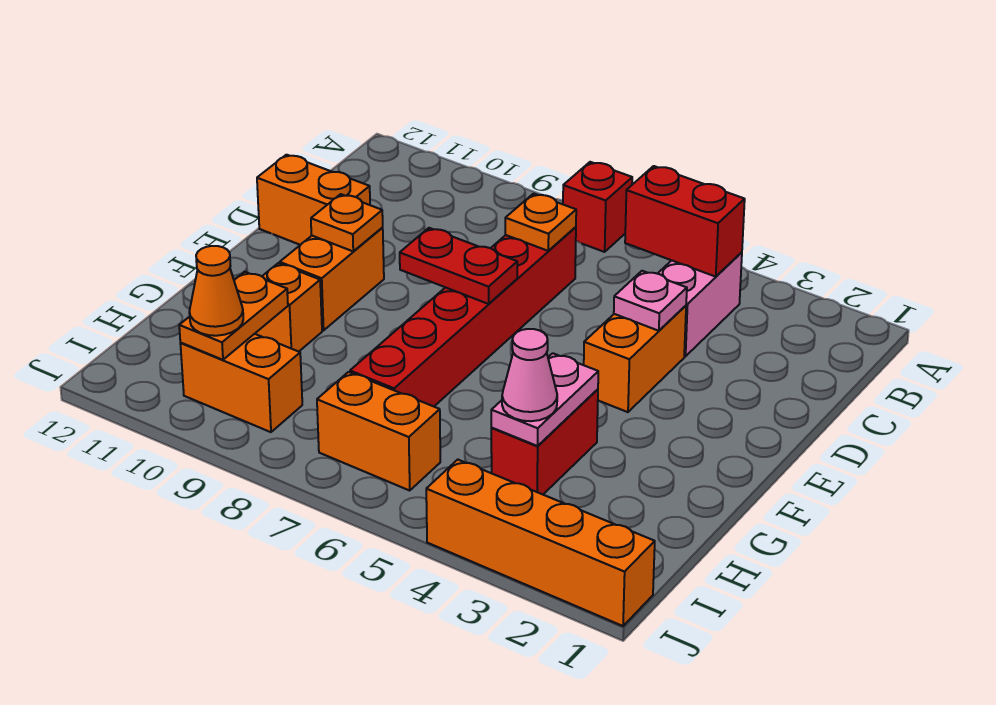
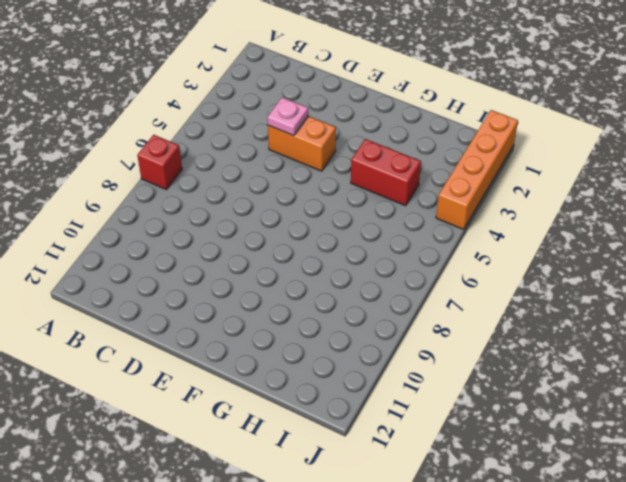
none -> pink 1x2 brick [658,252,742,356]
none -> red 1x6 brick [350,227,576,406]
none -> orange 1x2 brick [257,155,370,245]

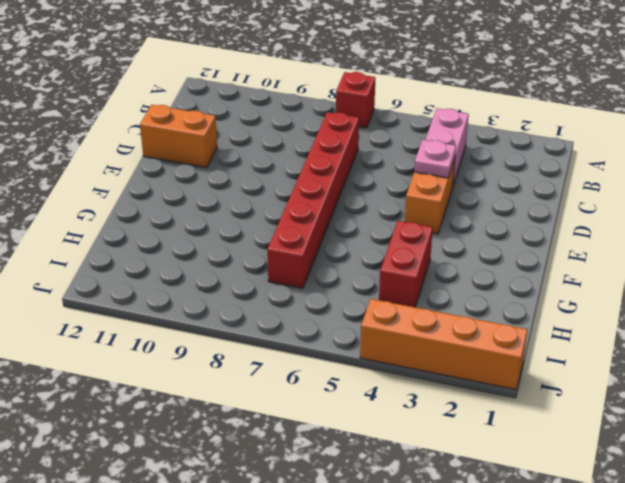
none -> orange 1x2 brick [280,228,384,330]
none -> orange 1x1 brick [255,263,322,352]
none -> orange 1x2 brick [317,372,440,490]

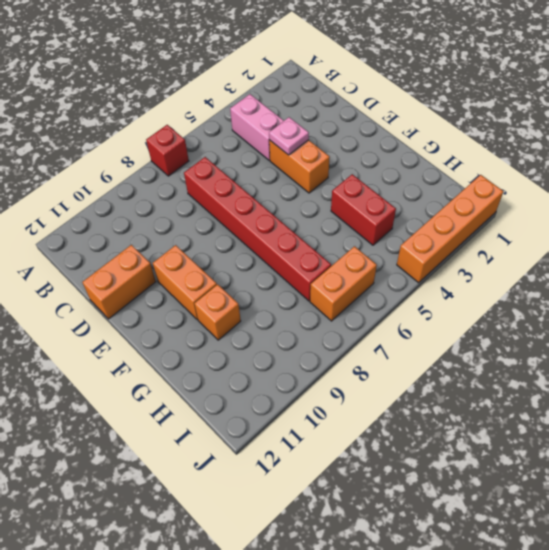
none -> orange 1x2 brick [180,334,302,432]
none -> red 1x2 brick [625,166,745,277]
none -> orange 1x1 plate [505,194,576,251]

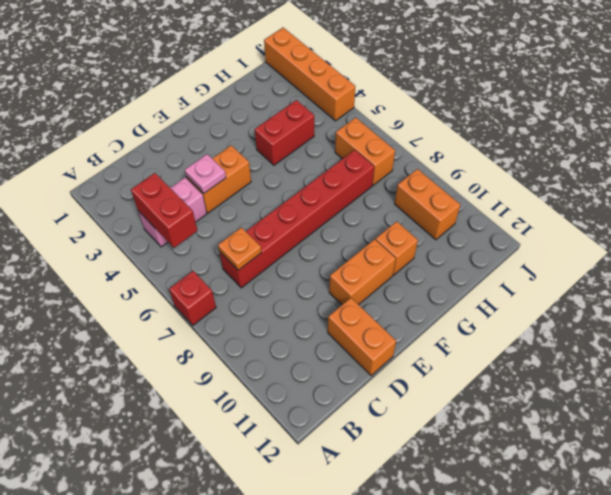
none -> red 1x2 plate [400,228,517,304]
none -> orange 1x1 plate [311,194,383,251]
none -> pink 1x2 plate [491,353,598,446]

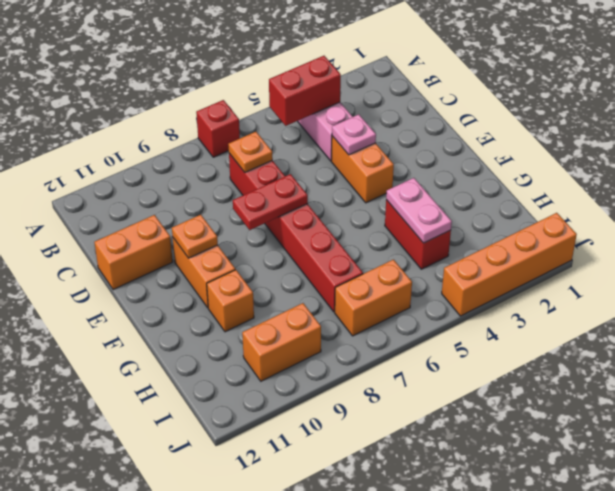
none -> orange 1x2 plate [179,272,288,360]
none -> pink 1x1 cone [502,329,557,421]
none -> orange 1x1 cone [189,246,243,336]

